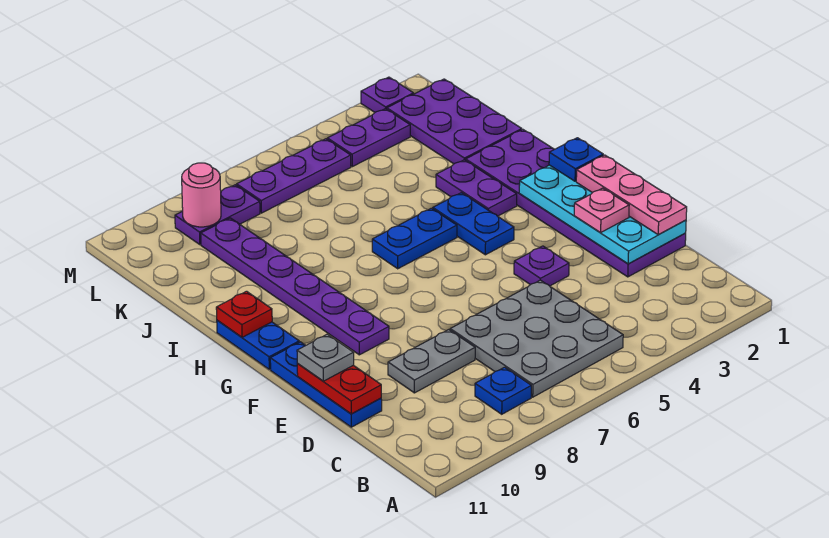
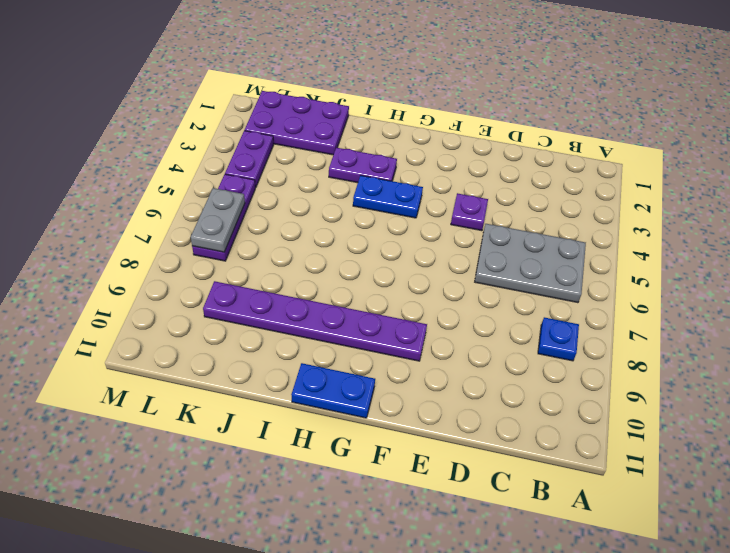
grey 2x3 plate [475,224,586,303] -> grey 3x3 plate [450,280,623,397]
grey 1x2 plate [191,188,245,252] -> grey 1x2 plate moved to [388,330,475,393]
none -> purple 2x6 plate [466,130,686,277]
none -> blue 1x3 plate [270,342,382,427]
none -> blue 1x2 plate [372,208,457,269]

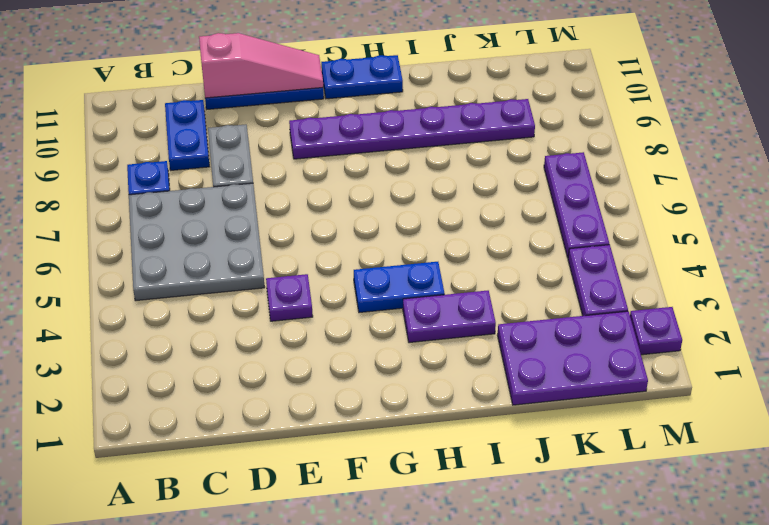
blue 1x2 plate [165,100,210,170] -> blue 1x2 plate moved to [372,208,457,269]
pink 1x3 slope [199,33,323,98] -> red 1x2 plate [297,363,381,414]
none -> purple 2x6 plate [466,130,686,277]
none -> purple 1x2 plate [175,185,260,245]
none -> cyan 2x4 plate [519,165,686,264]

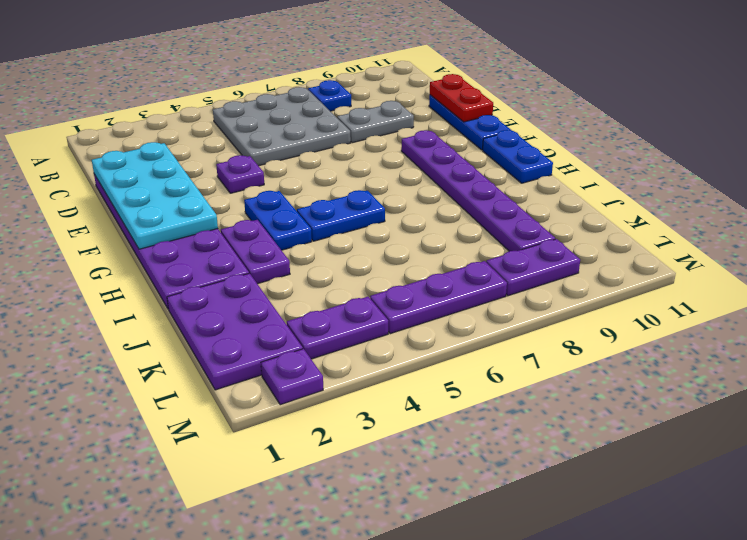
none -> red 1x1 plate [216,291,272,337]
none -> pink 1x1 round brick [182,163,221,227]
none -> pink 1x3 plate [576,155,687,234]

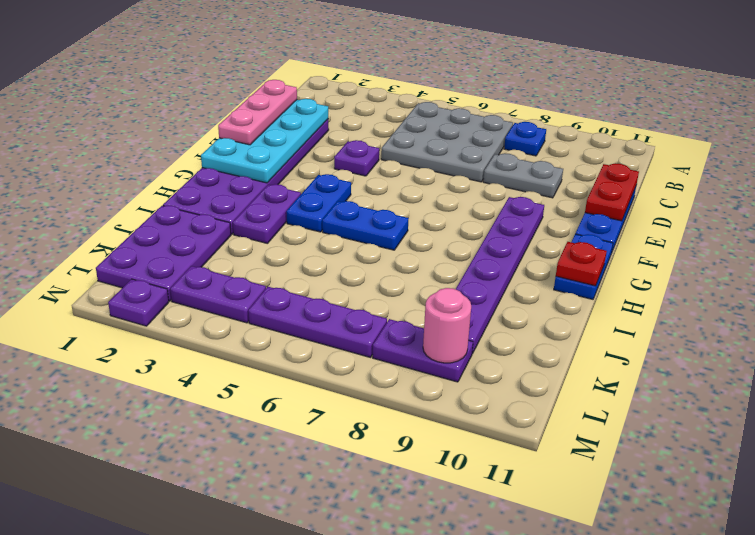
none -> pink 1x1 plate [574,188,629,232]
none -> grey 1x1 plate [297,334,354,381]
none -> blue 1x1 plate [549,138,603,181]

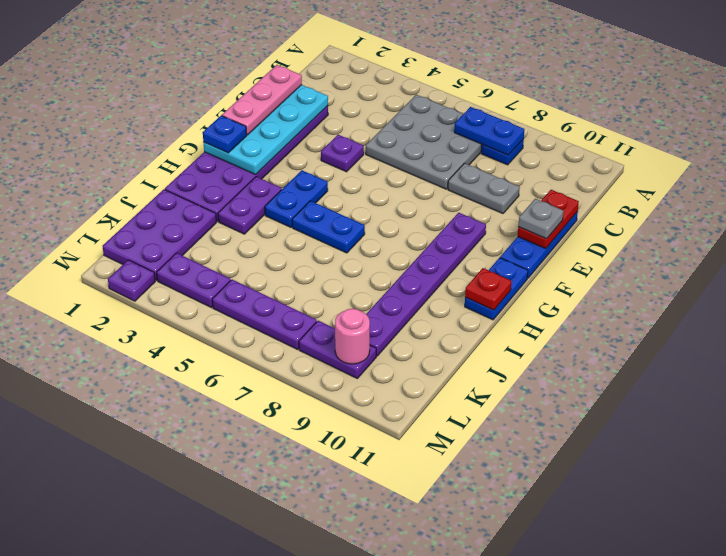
blue 1x2 plate [454,107,524,155] -> none
none -> pink 1x1 plate [574,188,629,232]

